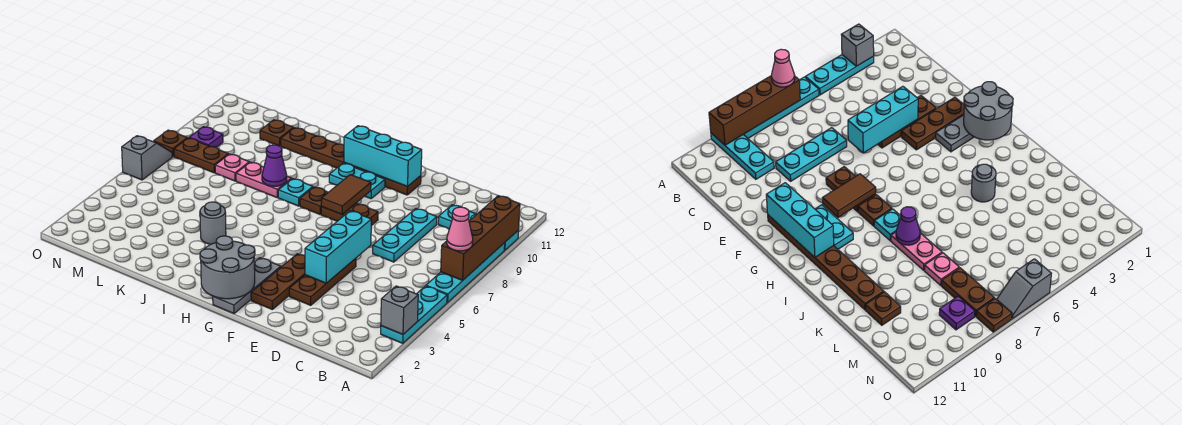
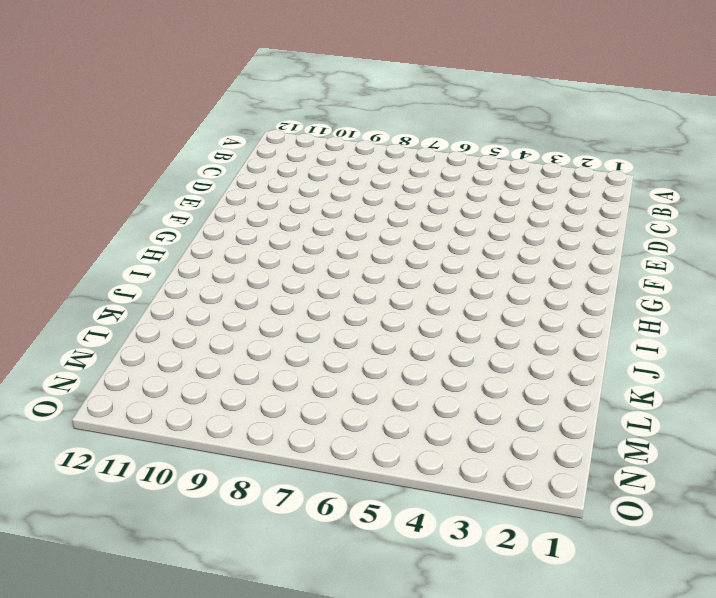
none -> cyan 1x3 plate [381,286,447,343]
none -> cyan 1x4 plate [426,243,505,302]
none -> cyan 1x3 plate [438,205,519,250]

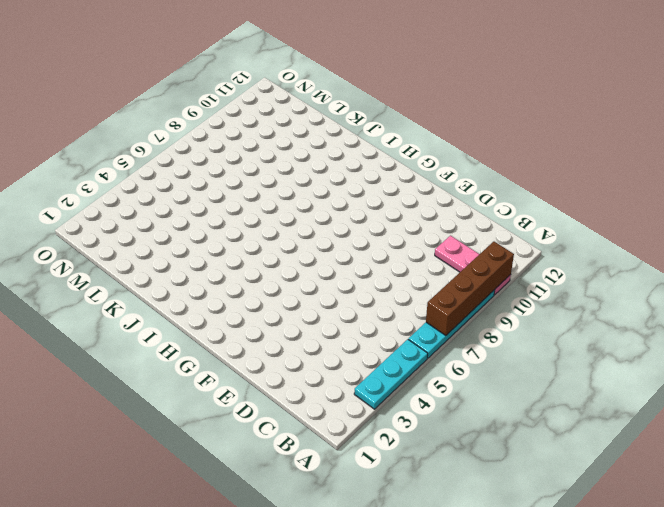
pink 1x3 plate [435,236,511,295] -> cyan 1x3 plate [438,205,519,250]
none -> cyan 1x3 plate [373,209,437,262]
none -> brown 1x3 plate [289,258,356,305]
none -> brown 1x3 plate [251,254,305,310]

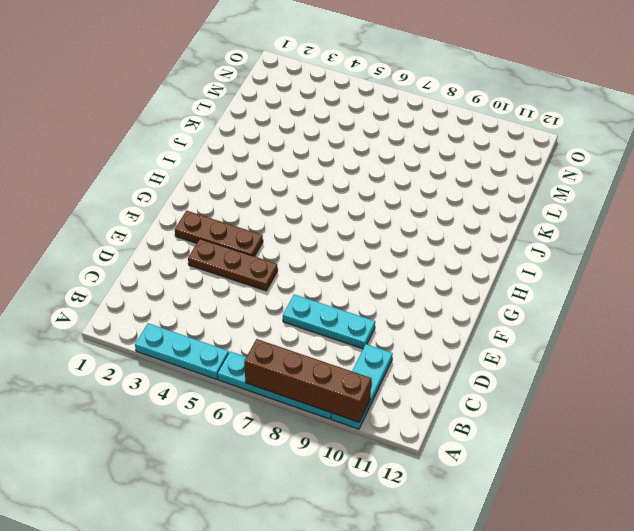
none -> brown 1x2 plate [321,203,378,226]
none -> brown 1x6 plate [281,128,421,195]
none -> grey 1x3 plate [213,258,281,314]

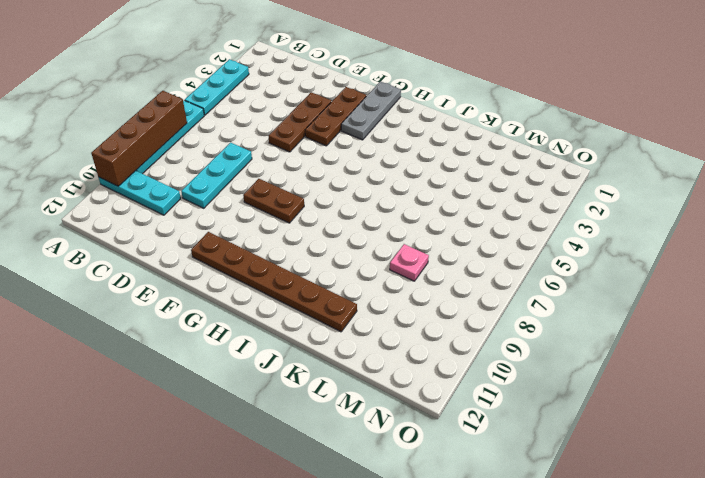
none -> cyan 1x2 plate [329,163,385,199]
none -> brown 1x1 plate [300,187,328,214]
none -> cyan 1x1 plate [278,179,313,206]

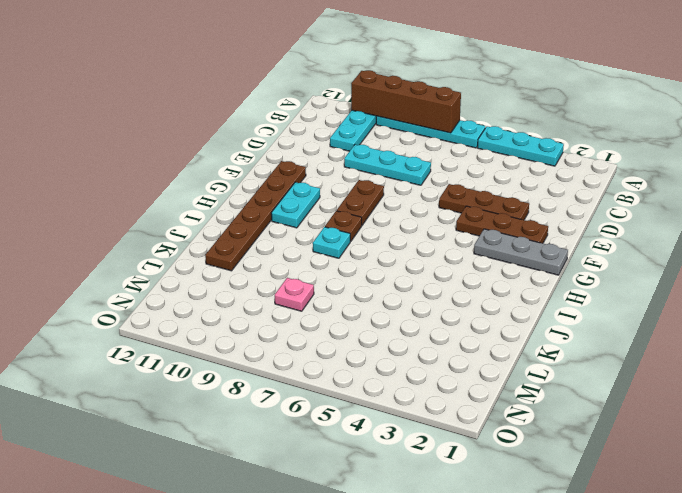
none -> grey 1x1 round brick [200,202,226,244]
none -> pink 1x2 plate [236,162,292,197]
none -> brown 1x1 plate [260,120,293,146]

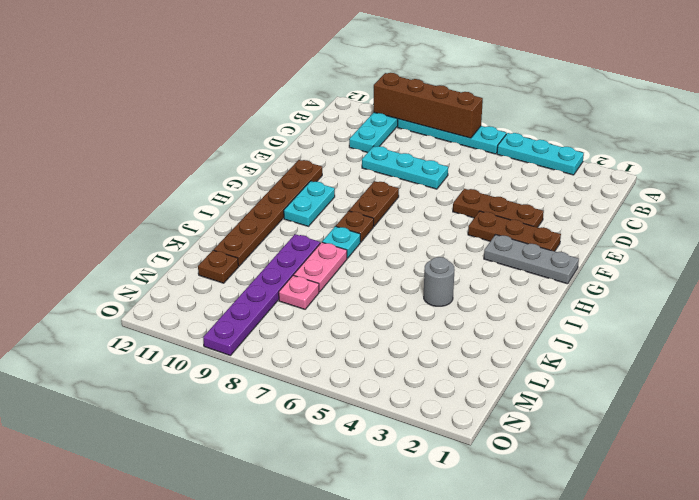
purple 1x6 plate [203,234,320,356] -> purple 1x1 plate [189,127,223,147]
none -> brown 1x2 plate [174,138,229,173]
none -> grey 1x2 slope [122,136,172,180]
none -> brown 1x1 plate [154,130,187,157]

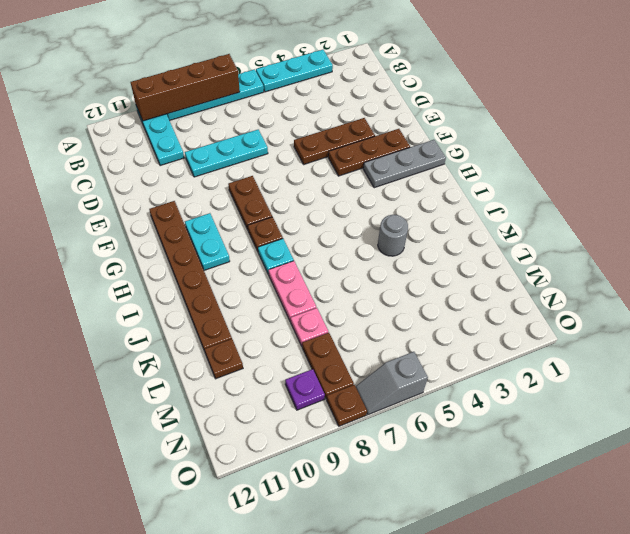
none -> grey 1x1 brick [381,286,418,335]
none -> cyan 1x3 brick [305,211,371,283]
none -> cyan 1x3 brick [344,126,422,187]

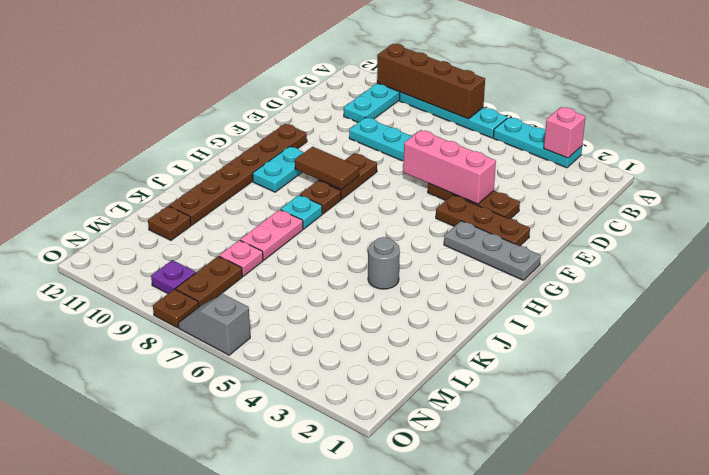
pink 1x1 brick [544,107,586,158] -> grey 1x1 brick [381,286,418,335]
pink 1x3 brick [403,130,496,204] -> cyan 1x3 brick [305,211,371,283]
none -> cyan 1x3 brick [344,126,422,187]
none -> grey 2x2 round brick [200,236,255,299]
none -> purple 1x1 cone [262,145,287,186]

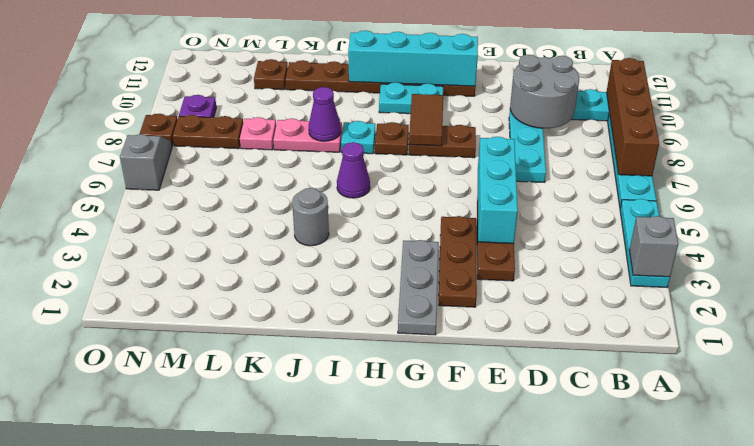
grey 2x2 round brick [510,55,579,128] -> grey 2x2 round brick moved to [200,236,255,299]
cyan 1x4 brick [348,31,478,86] -> cyan 1x3 brick [344,126,422,187]
purple 1x1 cone [337,142,370,198] -> none
none -> pink 1x1 cone [447,207,473,251]

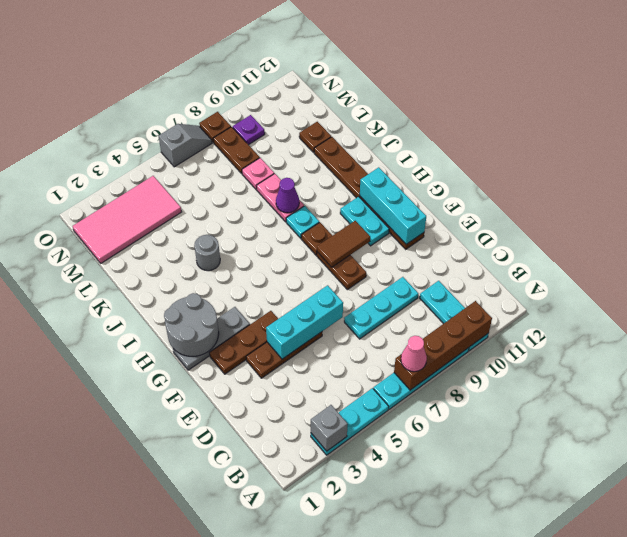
pink 2x4 tile [73,176,181,263] -> none

